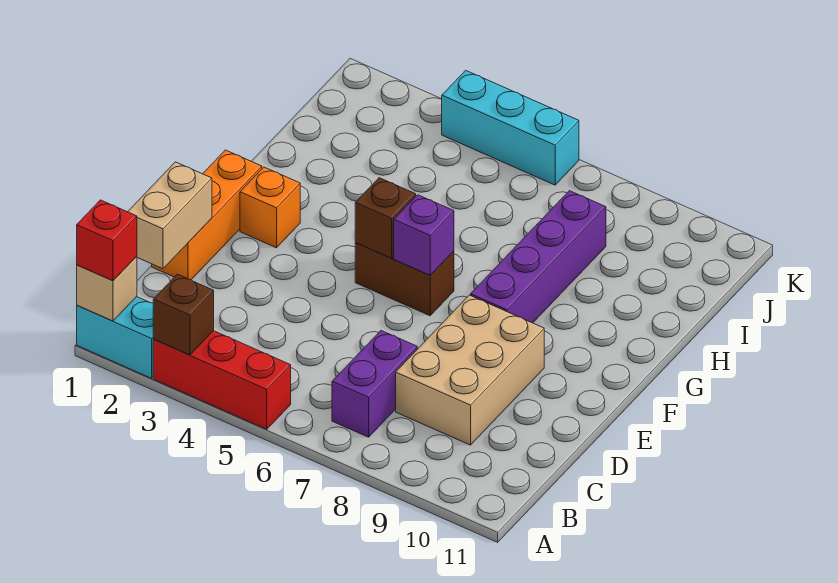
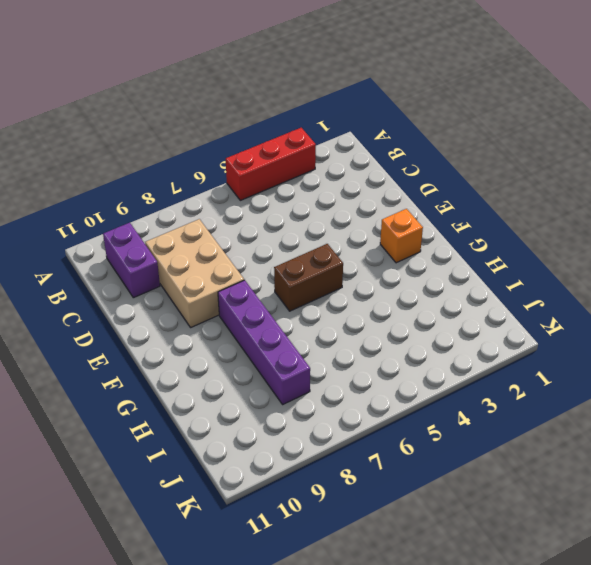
purple 1x2 brick [103,223,160,298] -> purple 1x2 brick moved to [332,331,417,437]
none -> cyan 1x2 brick [77,297,154,378]
none -> orange 1x3 brick [152,150,262,280]
none -> cyan 1x3 brick [442,70,579,185]

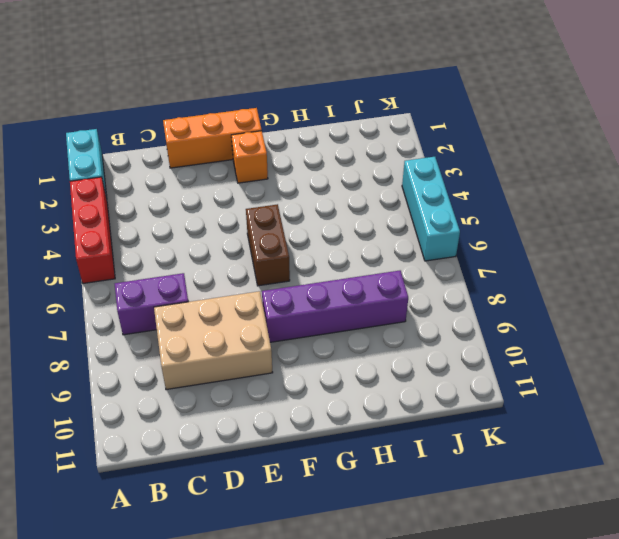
none -> tan 1x1 brick [77,256,137,321]
none -> brown 1x1 brick [153,274,214,355]
none -> tan 1x2 brick [128,162,212,269]

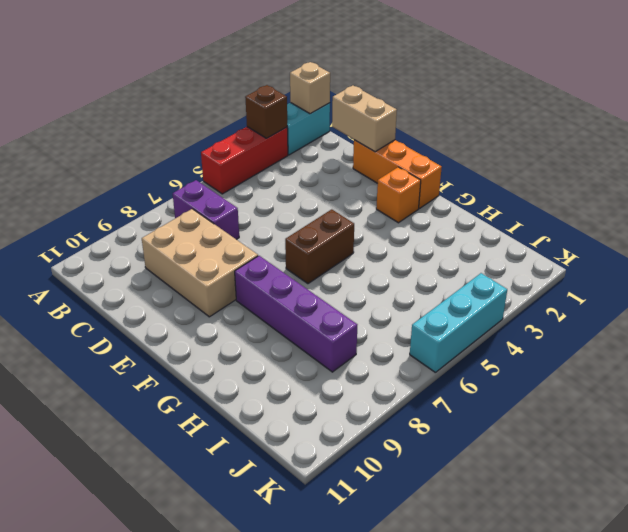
none -> brown 1x1 brick [355,178,416,258]
none -> purple 1x1 brick [394,195,454,275]
none -> red 1x1 brick [77,200,137,281]

